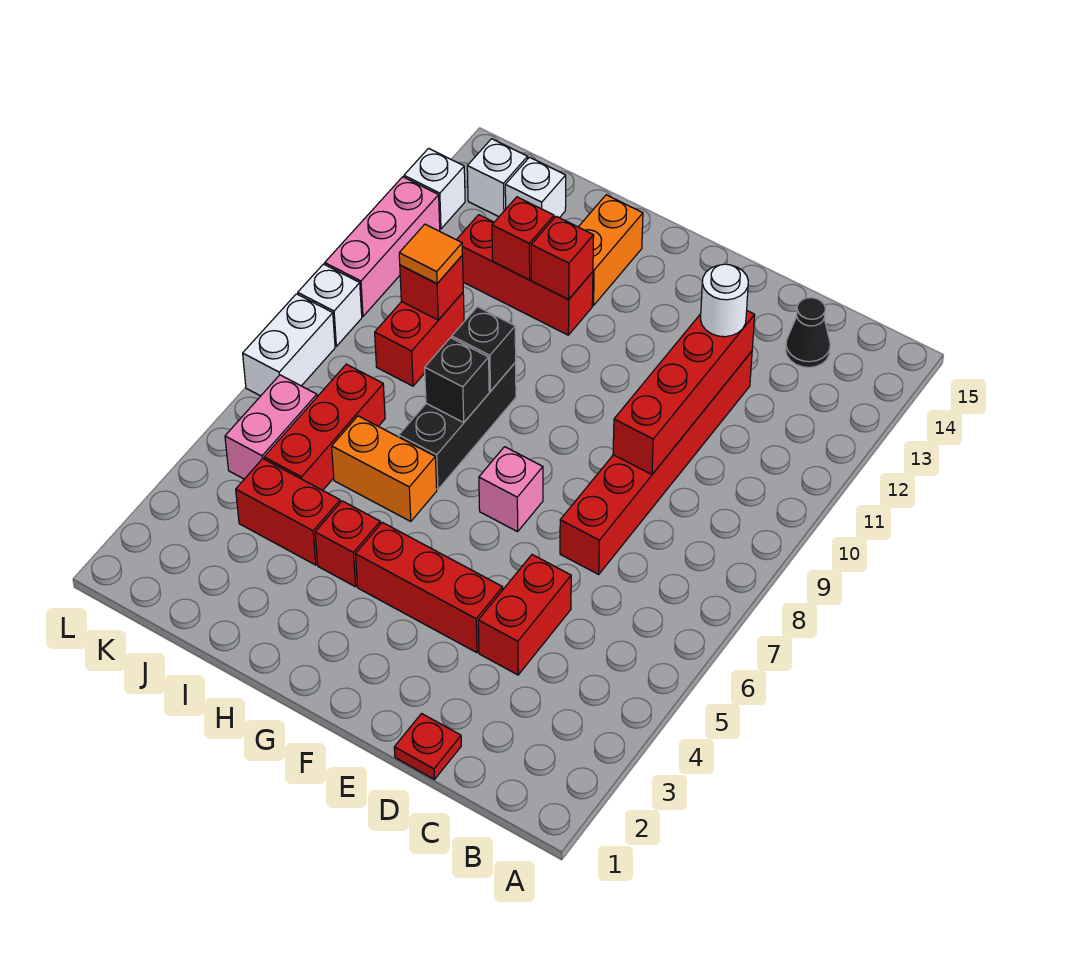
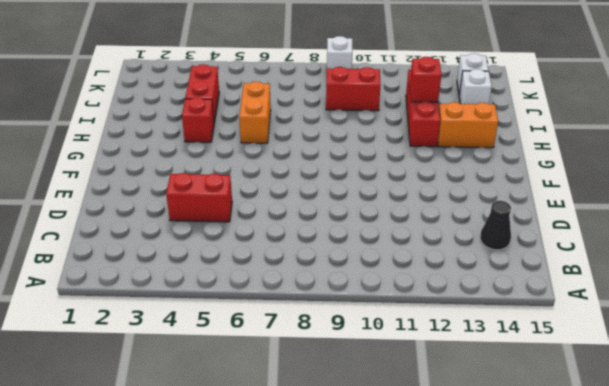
none -> red 1x1 plate [394,714,461,779]
none -> red 1x6 brick [560,351,752,574]
none -> red 1x3 brick [355,522,503,653]

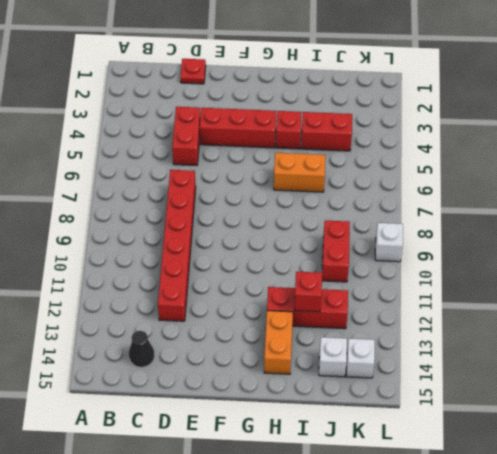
none -> pink 1x1 brick [479,447,543,532]
none -> black 1x3 brick [399,363,516,489]
none -> red 1x3 brick [264,364,385,490]

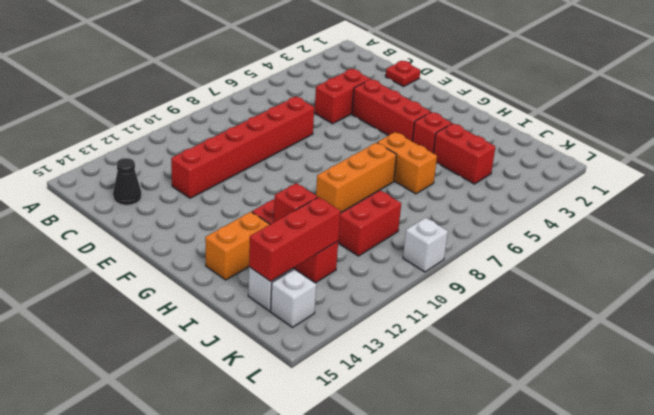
orange 1x3 brick [316,143,396,213] -> black 1x3 brick [399,363,516,489]
red 1x3 brick [249,197,341,281] -> red 1x3 brick moved to [264,364,385,490]
none -> pink 1x1 brick [479,447,543,532]
none -> pink 1x2 brick [225,375,317,479]
none -> white 1x2 brick [243,294,335,396]

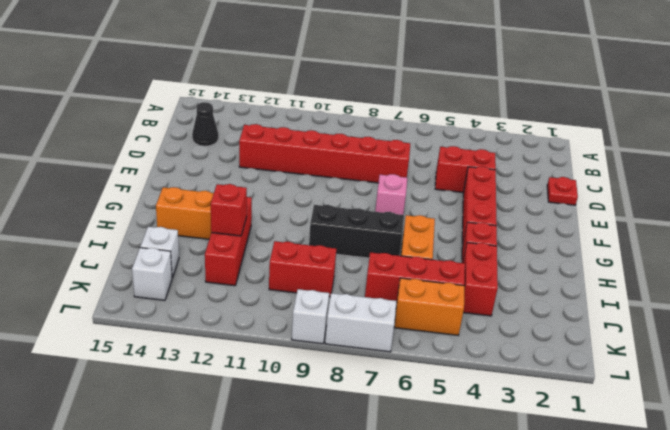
orange 1x2 brick [394,278,465,335] -> pink 1x2 brick [225,375,317,479]
none -> pink 1x3 brick [325,177,440,316]
none -> white 1x1 brick [404,148,465,229]
none -> red 1x4 brick [613,311,755,474]

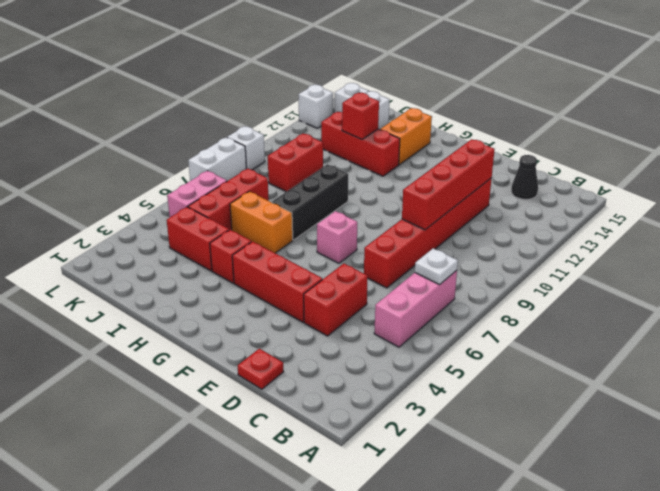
pink 1x3 brick [374,270,457,347] -> pink 1x3 brick moved to [325,177,440,316]
white 1x1 plate [415,248,458,285] -> none
none -> black 1x1 brick [425,338,489,422]
none -> black 1x1 brick [452,307,516,391]
none -> red 1x1 brick [531,216,594,299]

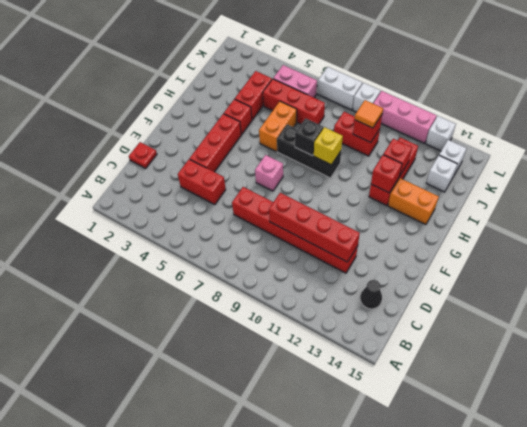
yellow 1x1 brick [314,127,343,165] -> black 1x1 brick [452,307,516,391]
none -> white 1x1 round brick [701,264,748,337]

